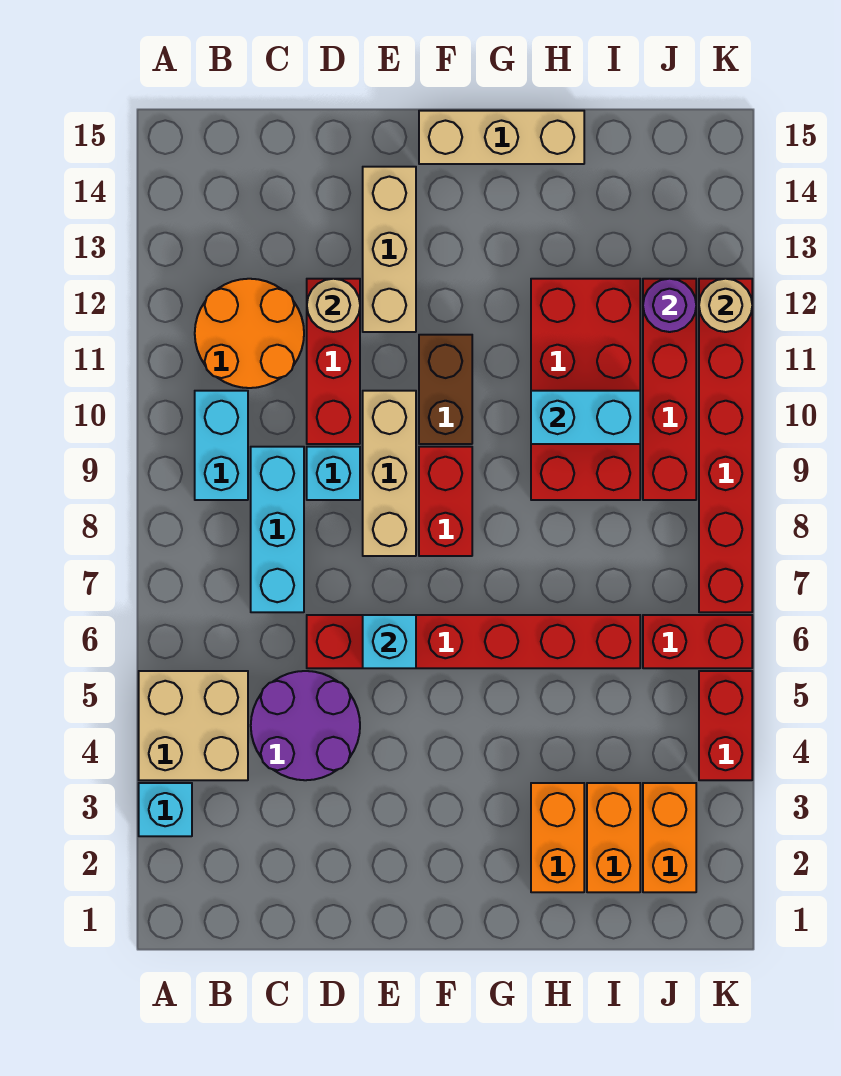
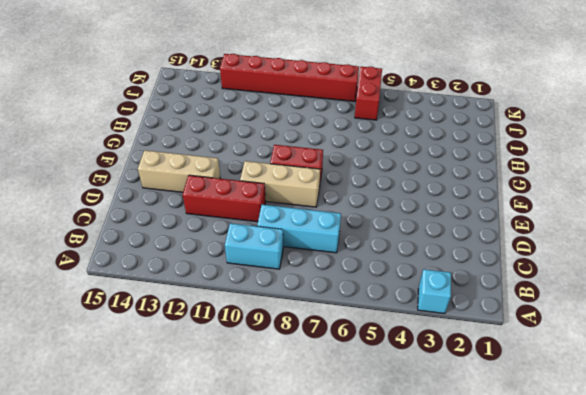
none -> tan 2x2 brick [139,671,248,780]
none -> orange 2x2 round brick [195,279,304,388]
none -> purple 2x2 round brick [251,671,360,780]

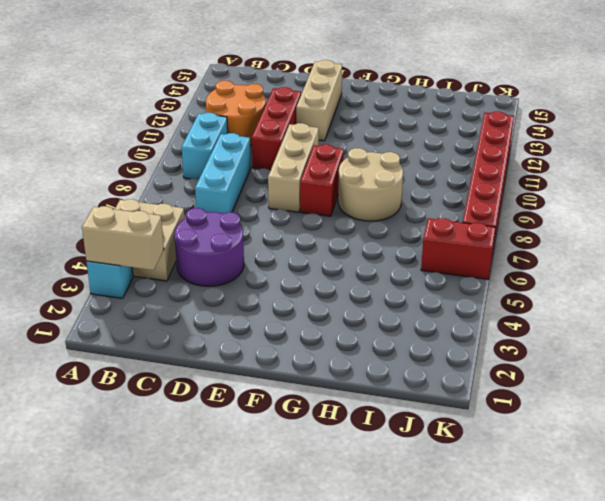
tan 1x2 brick [82,206,164,270] -> none
tan 2x2 round brick [338,148,403,221] -> red 2x4 brick [531,279,640,500]
none -> red 1x6 brick [307,615,640,668]
none -> cyan 1x1 brick [307,447,360,500]
none -> brown 1x2 brick [419,335,472,444]

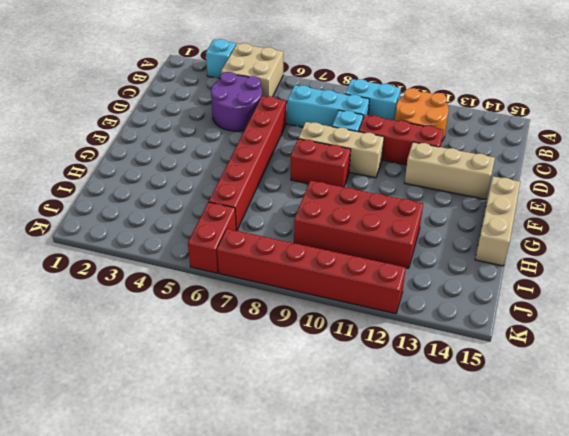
none -> brown 1x2 brick [419,335,472,444]
none -> orange 1x2 brick [531,783,584,892]
none -> orange 1x2 brick [587,783,640,892]

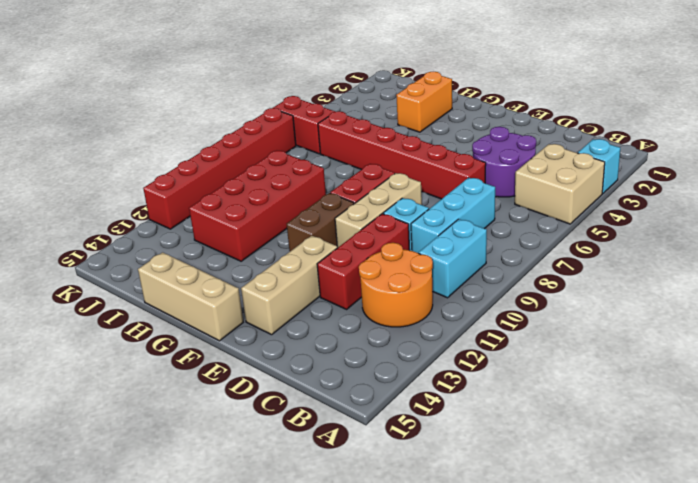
none -> orange 1x2 brick [587,783,640,892]
none -> orange 1x2 brick [643,783,696,892]
none -> red 1x4 brick [643,279,696,500]

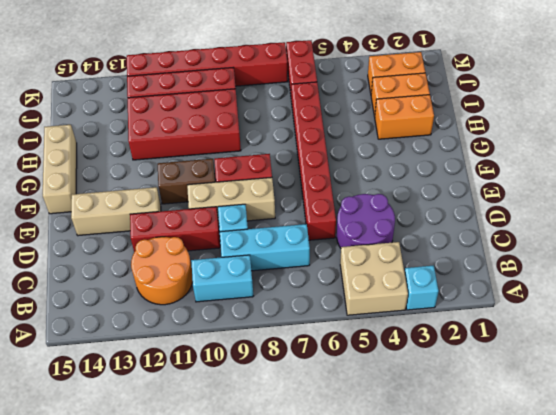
none -> red 1x2 brick [699,671,752,780]
none -> tan 1x1 round brick [307,279,360,332]
none -> cyan 1x1 brick [363,615,416,668]

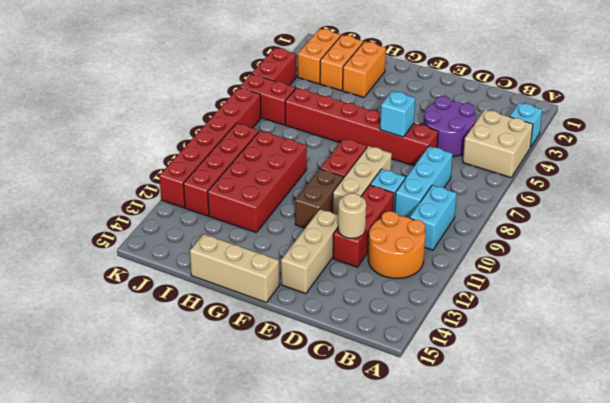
none -> cyan 1x2 brick [531,391,640,444]
none -> purple 1x1 round brick [643,279,696,332]
none -> tan 1x1 round brick [699,279,752,332]

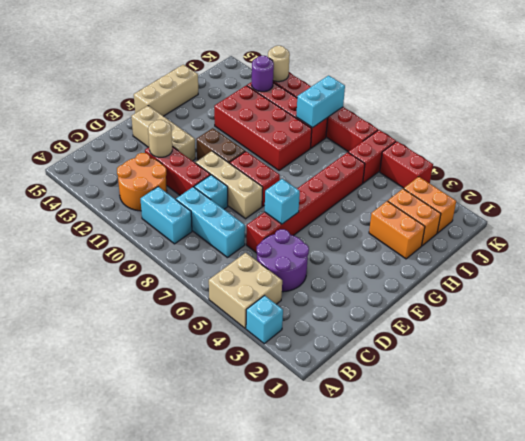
cyan 1x2 brick [296,75,345,128] -> cyan 1x2 brick moved to [531,391,640,444]

